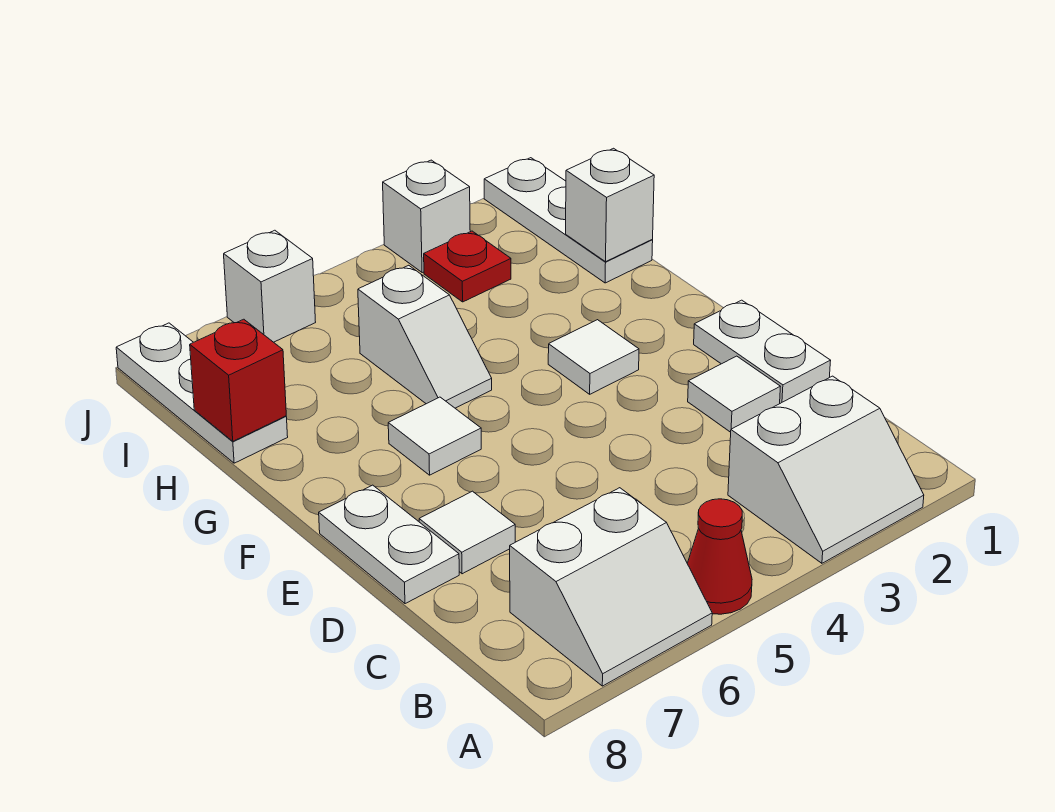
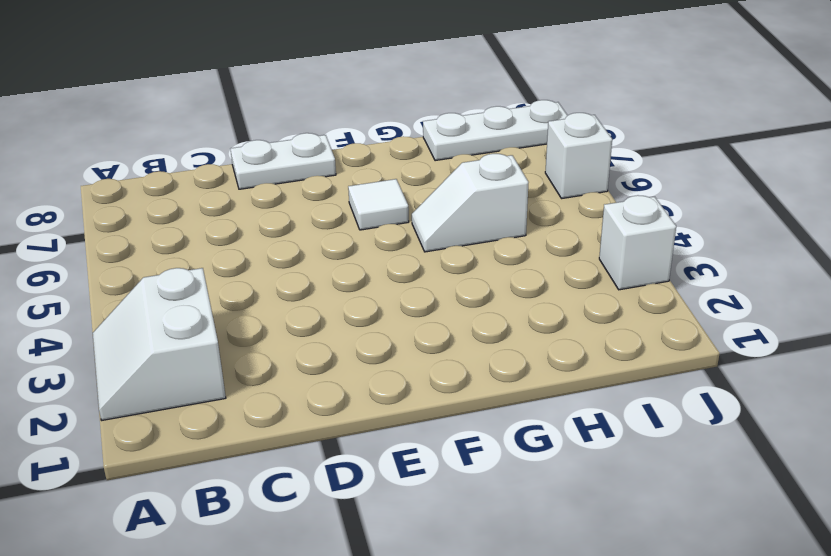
none -> red 1x1 cone [687,499,752,614]
none -> white 2x2 slope [510,488,712,686]
none -> white 1x2 plate [694,300,831,403]

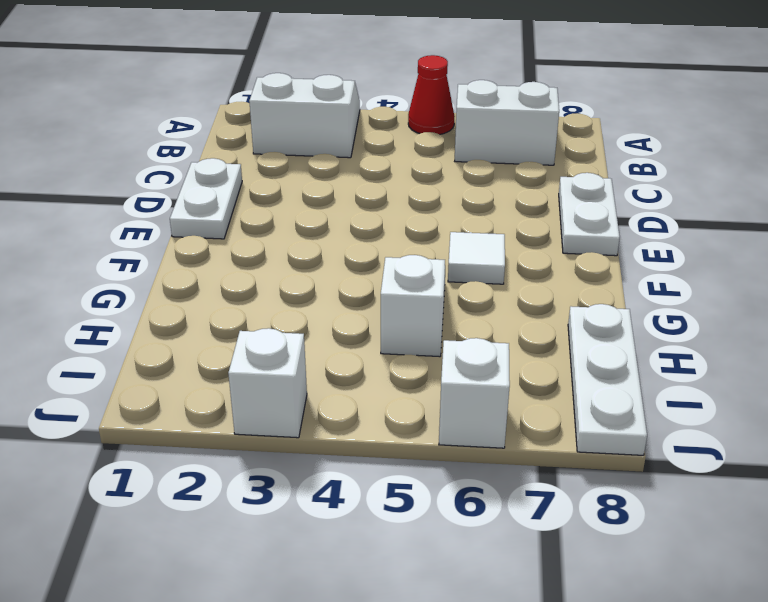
none -> white 1x1 tile [688,356,780,432]
none -> white 1x1 tile [419,491,515,574]
none -> white 1x1 tile [548,320,639,394]

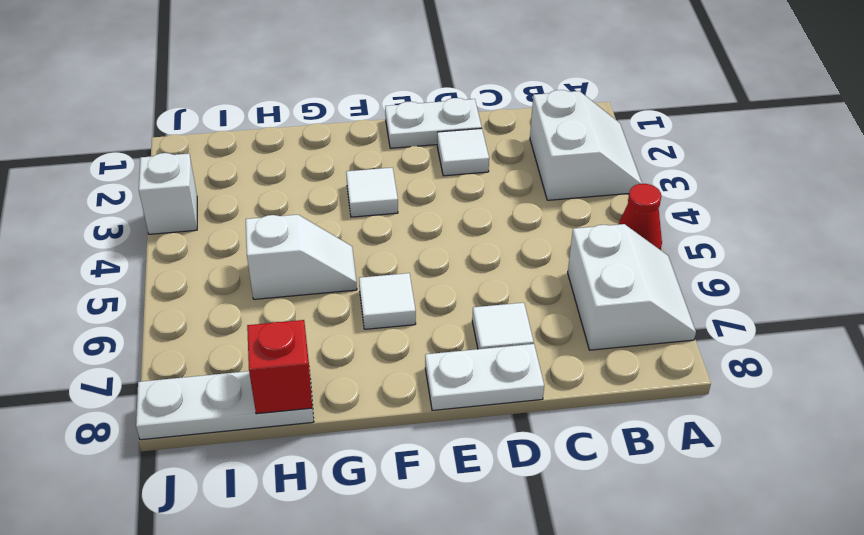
none -> white 1x3 plate [484,158,653,283]
none -> red 1x1 plate [424,231,511,302]
none -> white 1x1 brick [224,230,316,342]

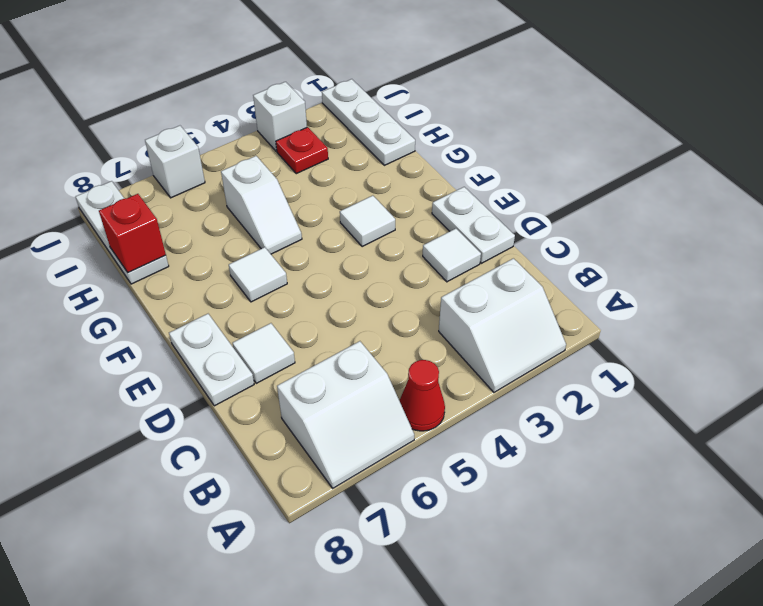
none -> white 1x1 brick [566,148,654,262]

